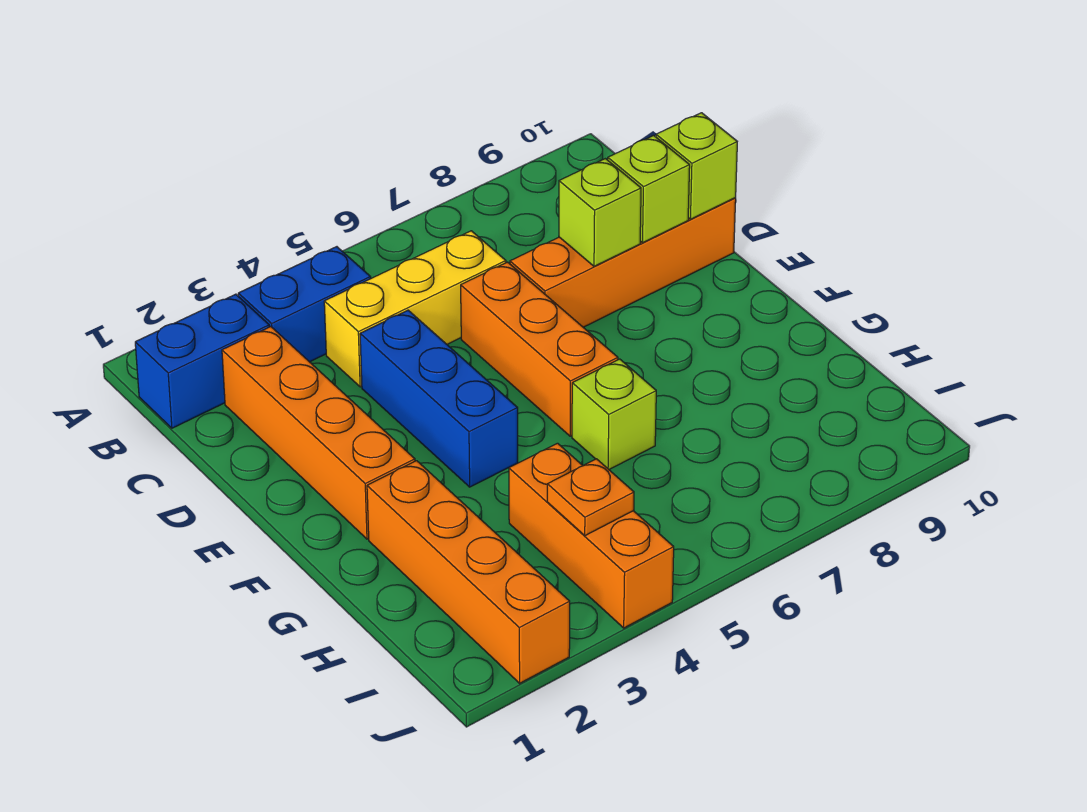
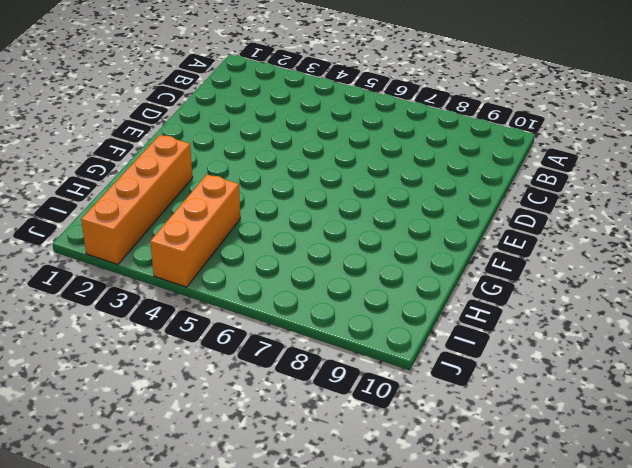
none -> blue 1x2 brick [135,294,269,428]
none -> blue 1x2 brick [238,247,371,362]
none -> orange 1x4 brick [222,327,415,539]

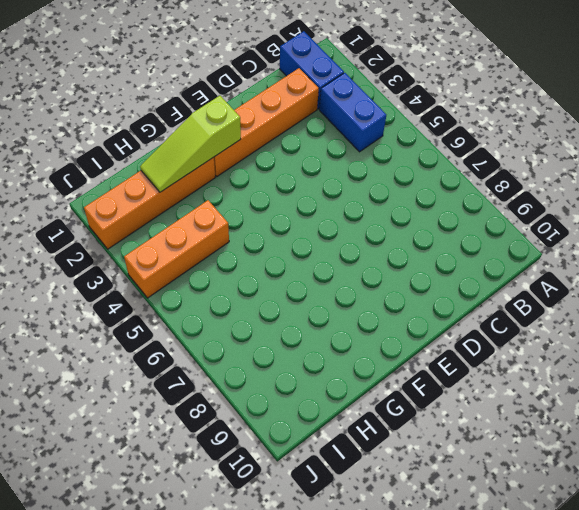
lime 1x3 slope [140,96,241,192] -> none
none -> yellow 1x3 brick [324,231,506,387]
none -> blue 1x3 brick [360,310,518,487]
none -> orange 1x3 brick [461,262,618,436]

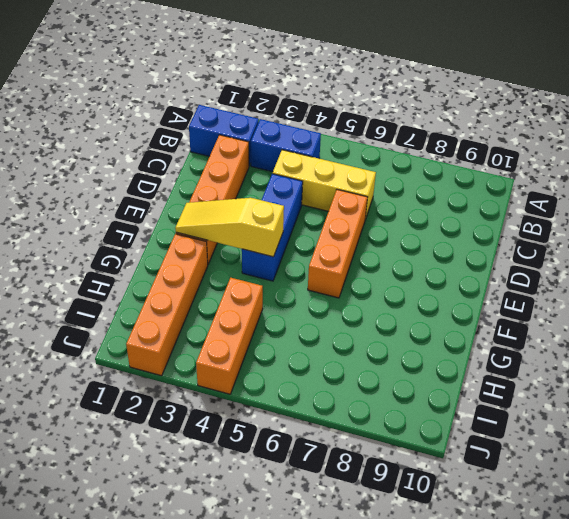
yellow 1x3 slope [175,198,284,257] -> none
none -> orange 1x4 brick [510,198,736,327]
none -> lime 1x1 brick [572,359,656,469]
none -> lime 1x1 brick [559,159,641,266]

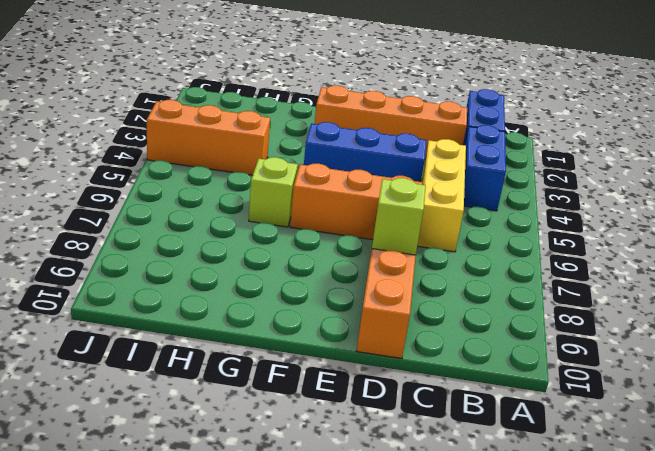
none -> orange 1x4 brick [367,461,570,683]
none -> lime 1x1 brick [608,135,690,243]
none -> lime 1x1 brick [656,113,737,219]

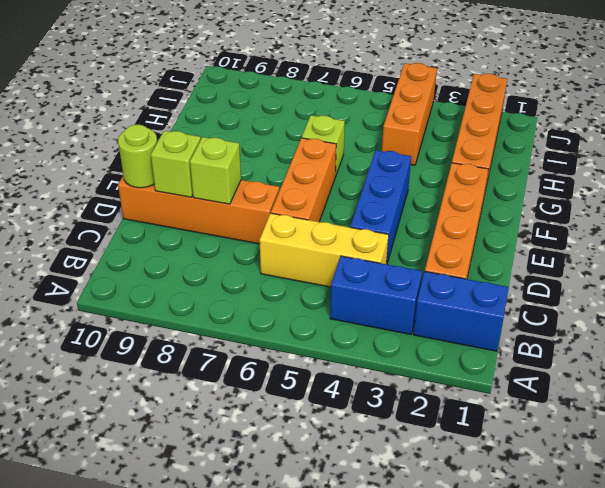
lime 1x1 round brick [118,125,157,188] -> lime 1x1 brick [656,113,737,219]
none -> orange 1x1 plate [547,459,634,536]

